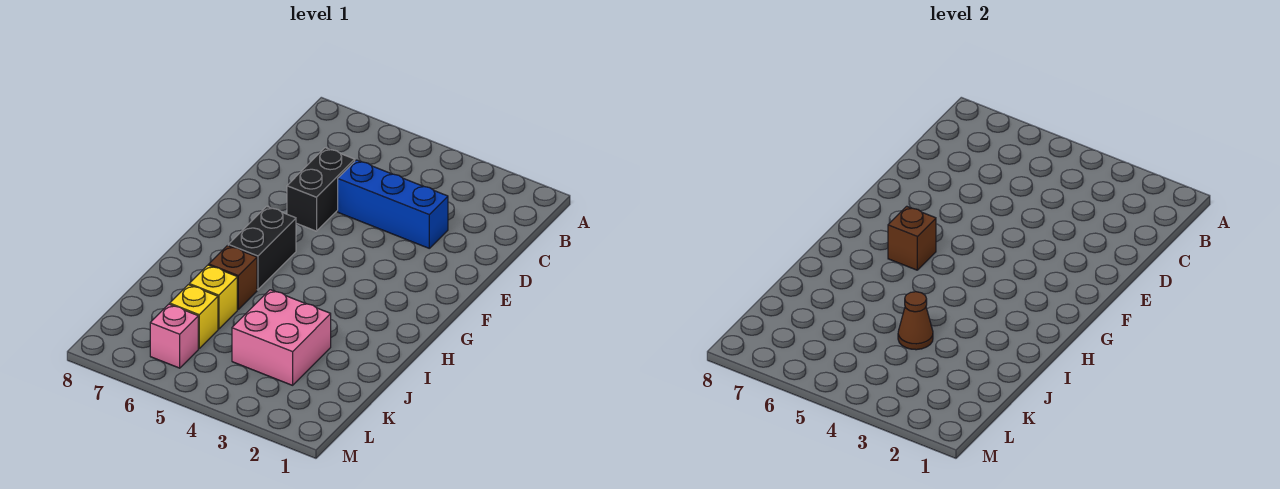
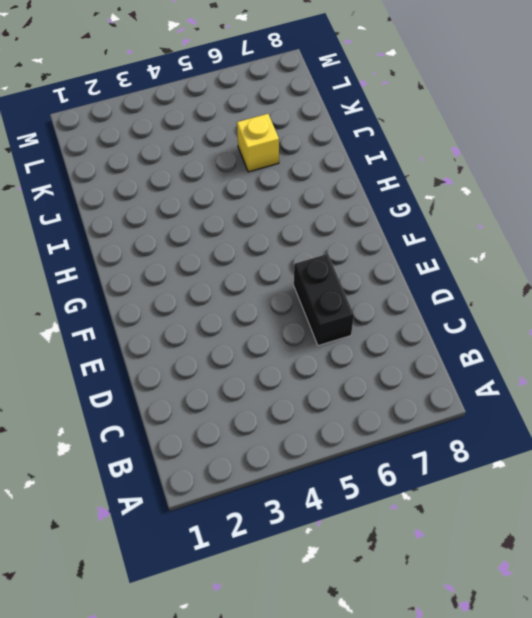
none -> blue 1x3 brick [338,160,448,248]
none -> black 1x2 brick [228,206,296,290]

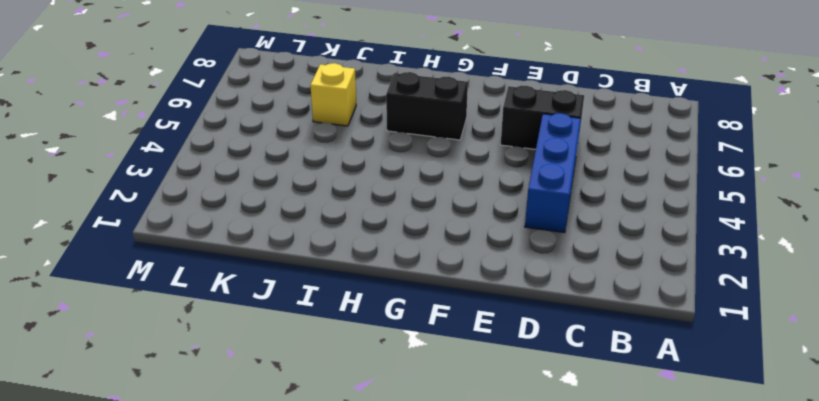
none -> brown 1x1 brick [209,246,257,309]
none -> pink 2x2 brick [232,290,331,385]

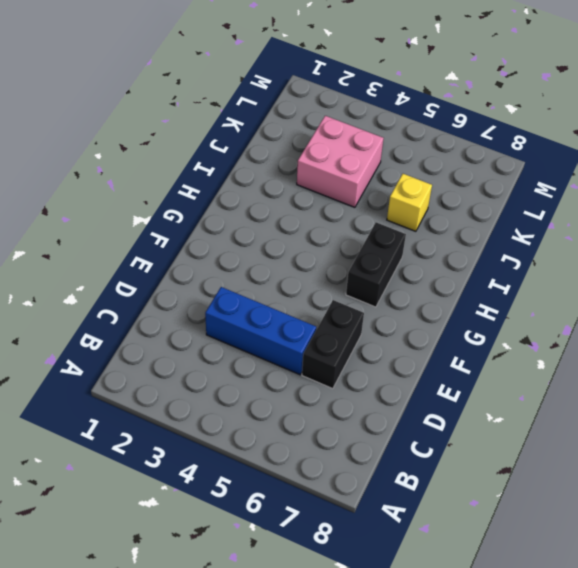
none -> brown 1x1 brick [209,246,257,309]
none -> yellow 1x1 brick [170,285,218,348]

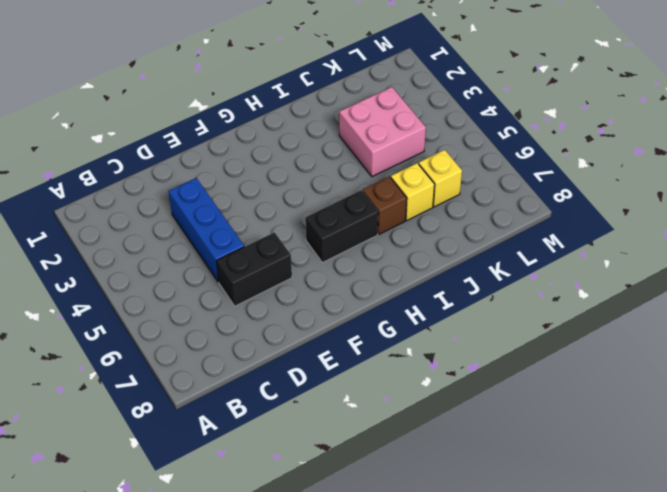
none -> pink 1x1 brick [150,304,198,368]
none -> brown 1x1 brick [888,206,936,270]

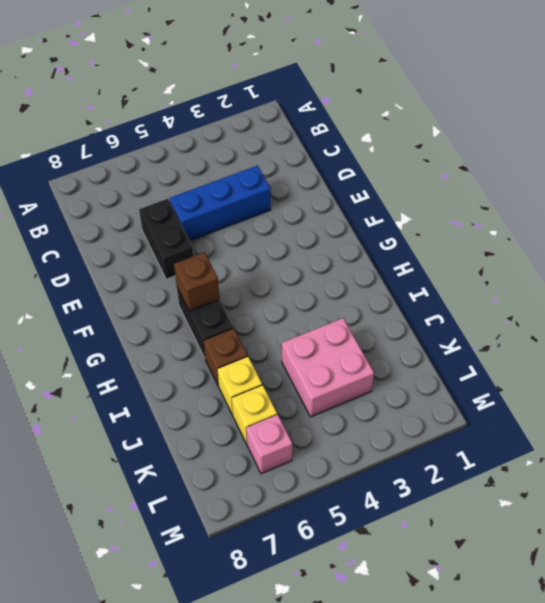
none -> brown 1x1 cone [898,292,933,350]

